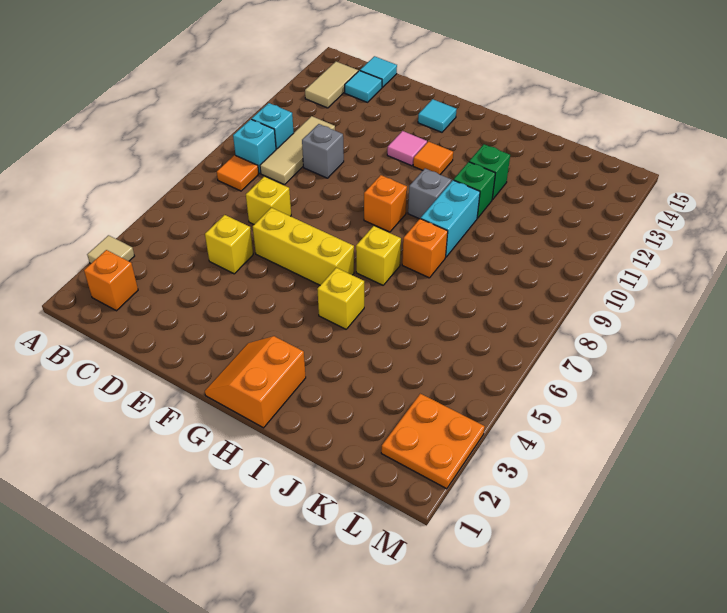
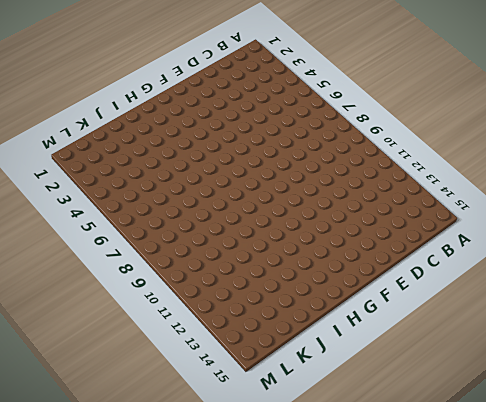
none -> tan 1x1 tile [87,235,134,264]
none -> orange 1x1 brick [84,250,138,311]
none -> orange 1x1 tile [217,155,259,191]

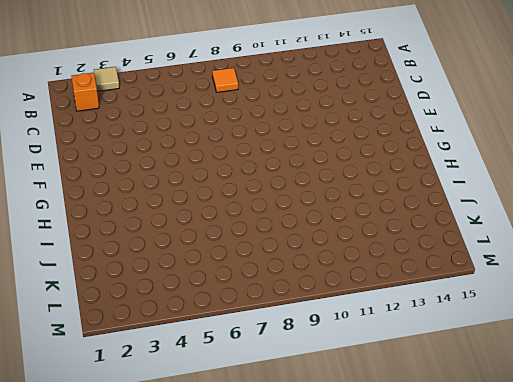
none -> cyan 1x1 brick [233,119,276,173]
none -> cyan 1x1 brick [252,103,294,149]
none -> tan 1x2 tile [305,62,358,108]

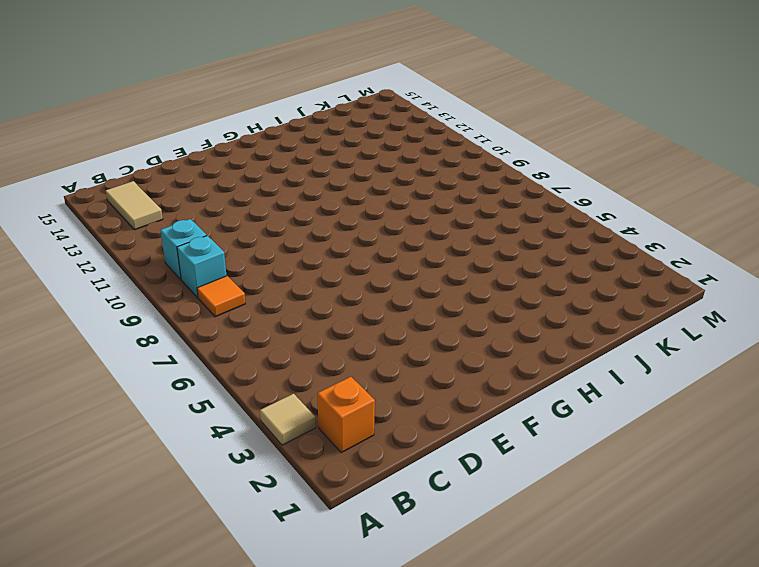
none -> tan 1x3 tile [260,116,335,185]
none -> cyan 1x1 tile [345,71,382,102]
none -> cyan 1x1 tile [360,56,397,87]

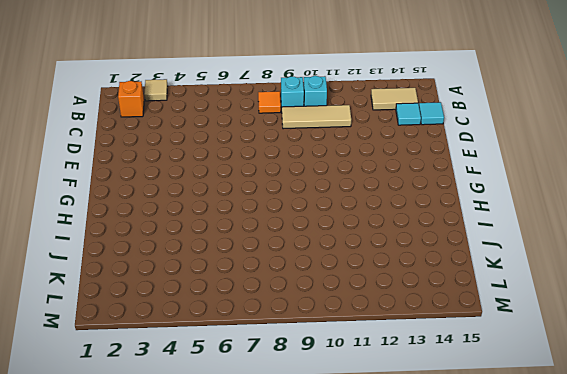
none -> yellow 1x1 brick [205,215,253,274]
none -> yellow 1x1 brick [246,177,291,224]
none -> grey 1x1 brick [302,124,344,178]

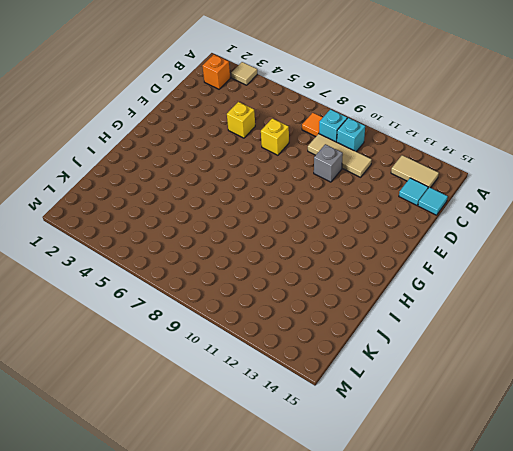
none -> yellow 1x3 brick [253,208,354,285]
none -> pink 1x1 tile [387,131,427,166]
none -> cyan 1x1 tile [418,99,457,132]

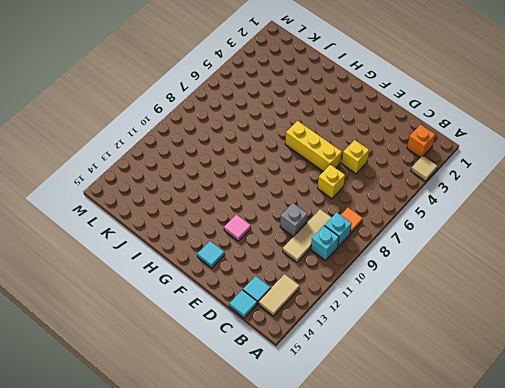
none -> orange 2x2 slope [205,336,306,428]
none -> orange 1x1 brick [364,175,407,232]
none -> orange 1x1 tile [413,142,453,175]

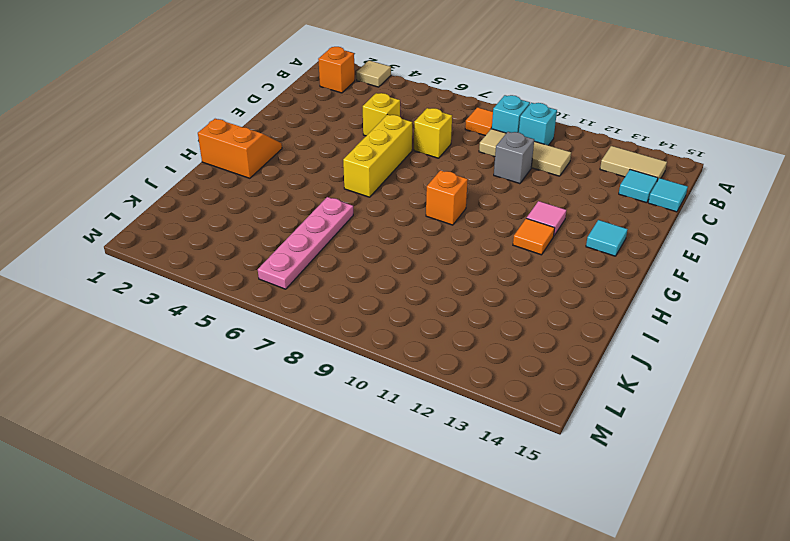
pink 1x4 plate [258,197,353,289] -> none
none -> yellow 1x1 brick [317,268,364,329]
none -> yellow 1x1 brick [356,226,401,285]
none -> grey 1x1 brick [408,169,451,219]

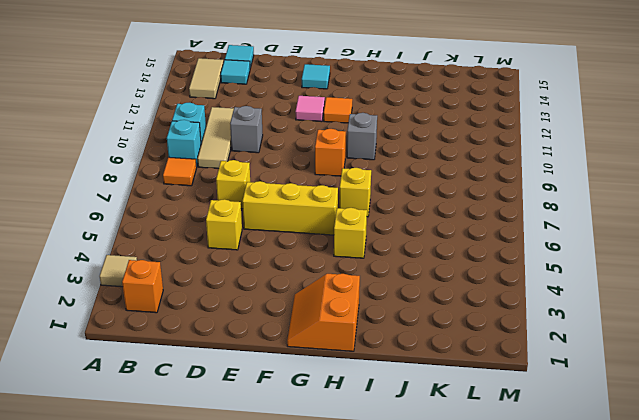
none -> orange 1x1 brick [402,219,448,278]
none -> cyan 1x2 brick [421,180,480,257]
none -> green 1x1 brick [454,162,495,218]

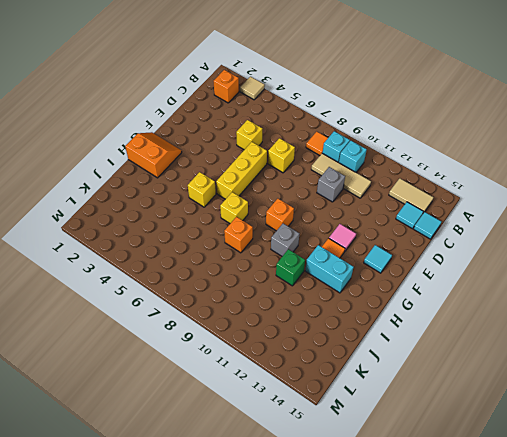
cyan 1x2 brick [305,245,353,293] -> cyan 1x2 brick moved to [421,180,480,257]
none -> green 1x1 brick [469,144,510,200]
none -> orange 2x2 plate [381,394,485,489]

